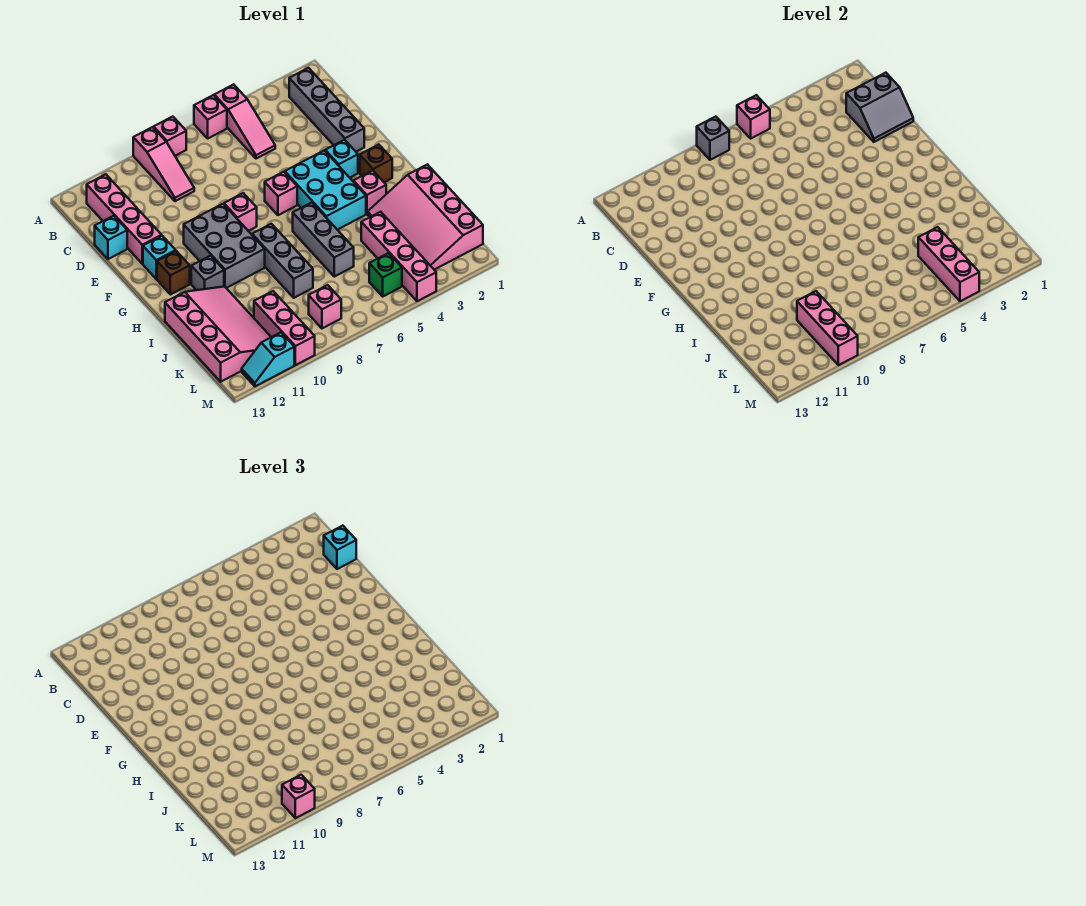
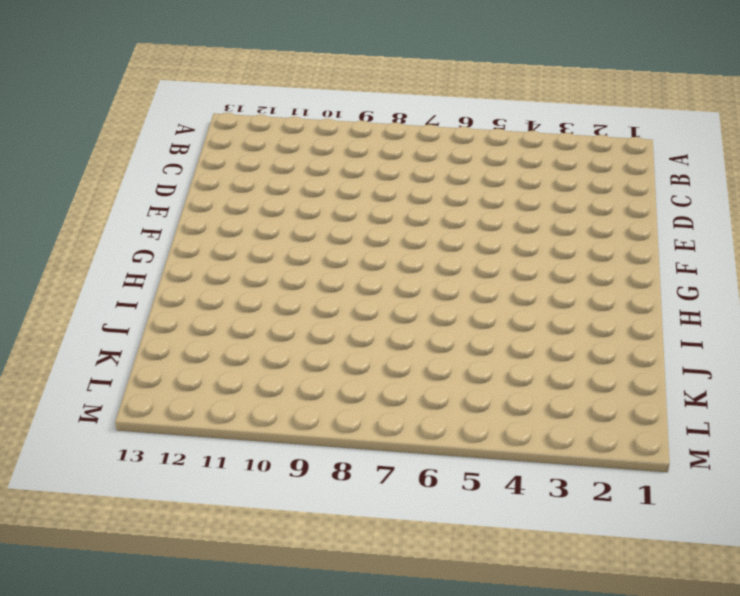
none -> pink 1x3 slope [214,84,275,159]
none -> pink 1x1 brick [194,95,227,138]
none -> pink 1x1 brick [154,117,186,156]
none -> pink 1x3 slope [133,127,194,201]

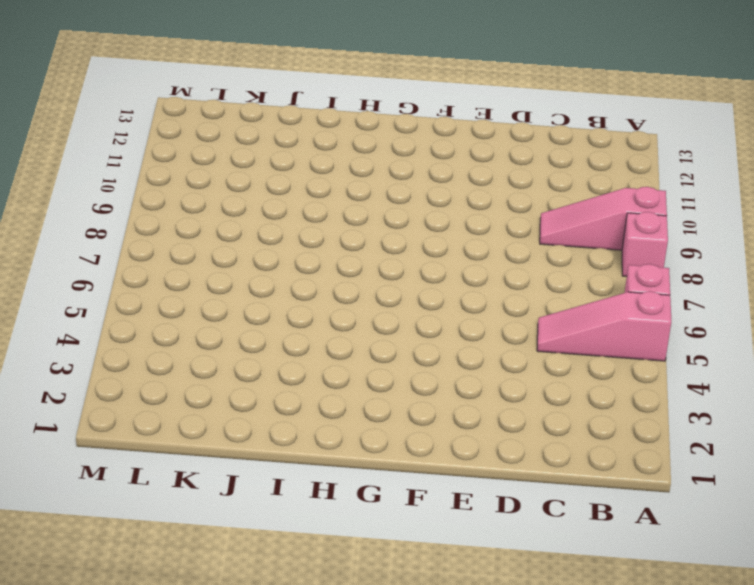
none -> grey 1x4 brick [289,68,364,152]
none -> pink 1x4 brick [87,174,162,264]
none -> cyan 1x1 brick [95,216,127,259]
none -> cyan 1x1 brick [325,140,358,178]

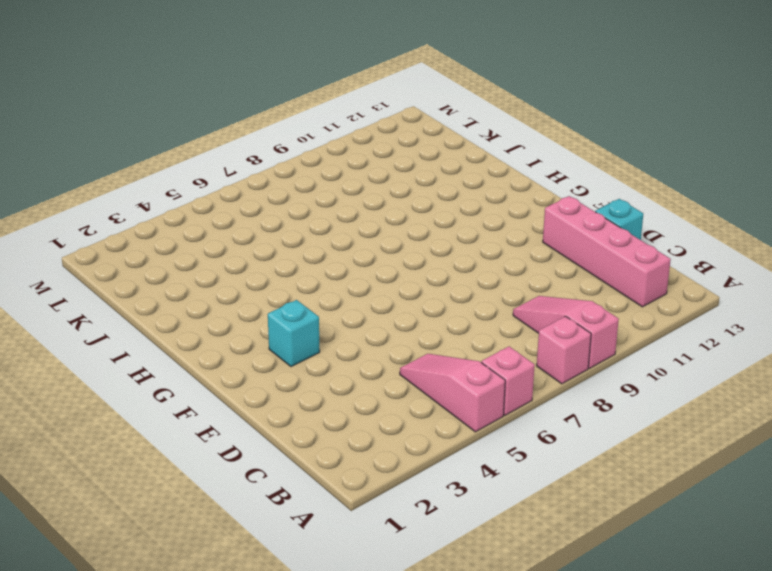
none -> grey 1x4 brick [289,68,364,152]
none -> cyan 2x3 brick [285,150,366,230]
none -> pink 1x1 brick [265,172,297,215]
none -> pink 1x1 brick [224,193,257,231]

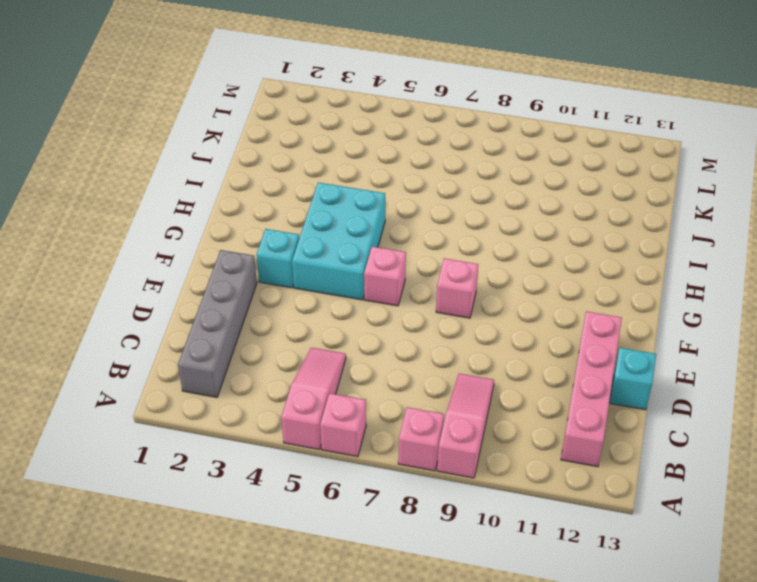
none -> grey 2x3 brick [184,204,265,288]
none -> cyan 1x1 brick [143,236,176,279]
none -> brown 1x1 brick [360,145,392,182]
none -> brown 1x1 brick [157,251,190,295]

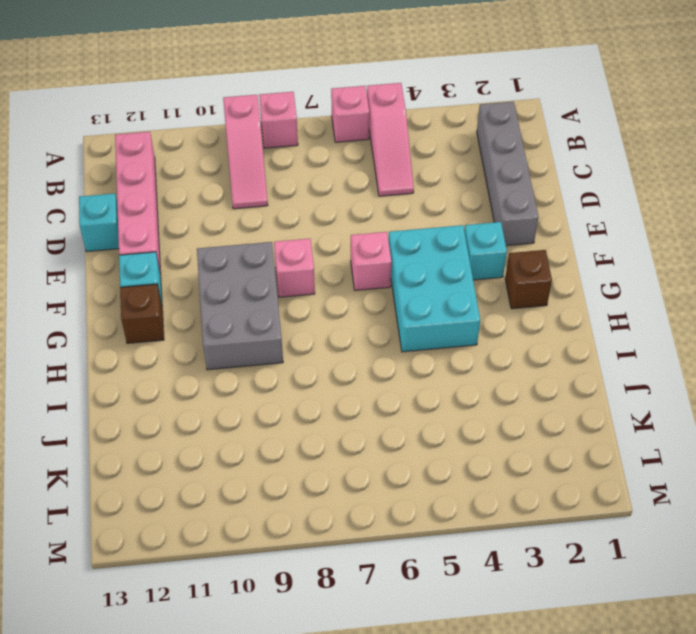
none -> pink 1x1 brick [354,170,386,214]
none -> grey 1x3 brick [293,203,354,277]
none -> grey 1x3 brick [252,224,313,298]
none -> grey 1x1 brick [191,256,224,290]

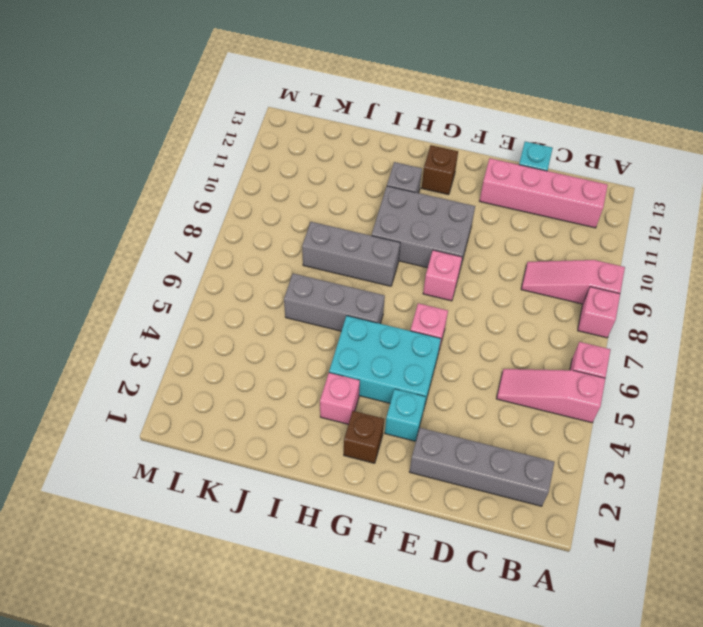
none -> cyan 1x1 brick [143,236,176,279]
none -> pink 3x4 slope [368,164,483,270]
none -> pink 3x4 slope [165,287,271,382]
none -> pink 1x4 brick [361,212,436,301]

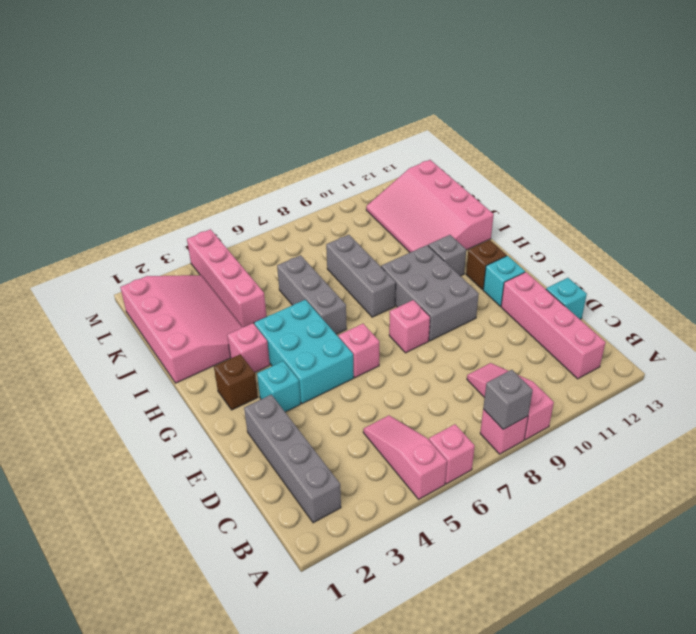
none -> pink 1x3 brick [254,291,315,365]
none -> green 1x1 brick [369,253,402,296]
none -> pink 1x1 brick [309,285,341,328]
none -> cyan 1x2 slope [242,332,294,386]

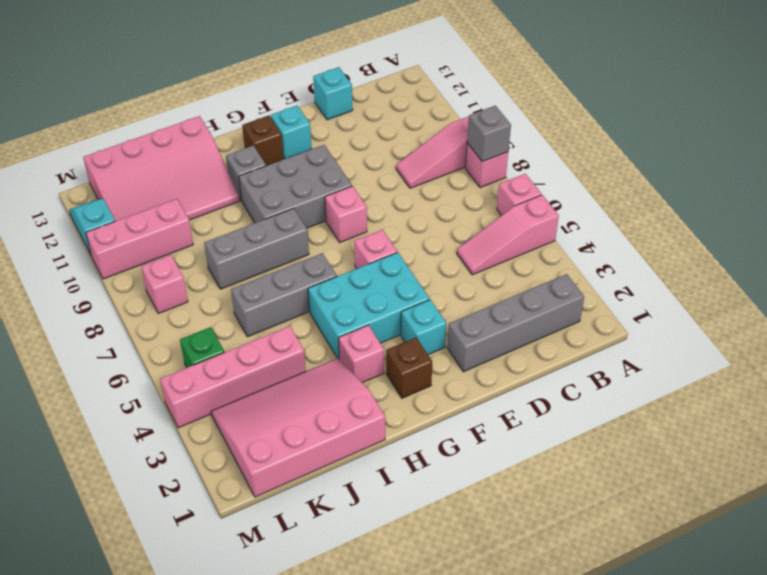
none -> pink 1x4 brick [87,174,162,264]
none -> pink 1x1 brick [737,95,770,138]
none -> grey 2x2 slope [846,73,913,142]
none -> pink 1x3 brick [918,227,979,301]

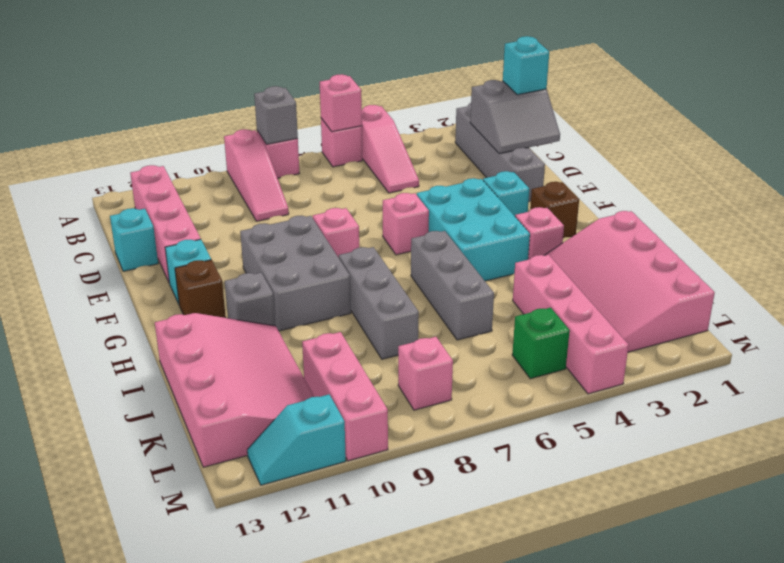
none -> pink 1x3 brick [918,227,979,301]
none -> pink 1x3 brick [797,291,858,365]
none -> pink 1x1 brick [282,775,315,818]

